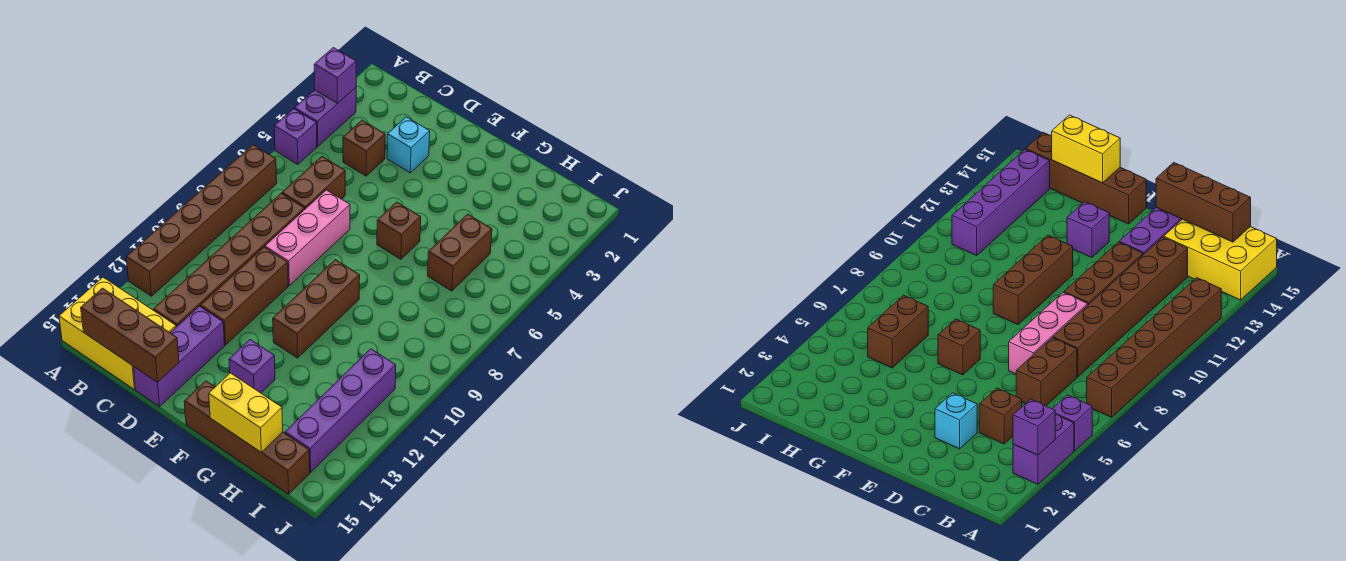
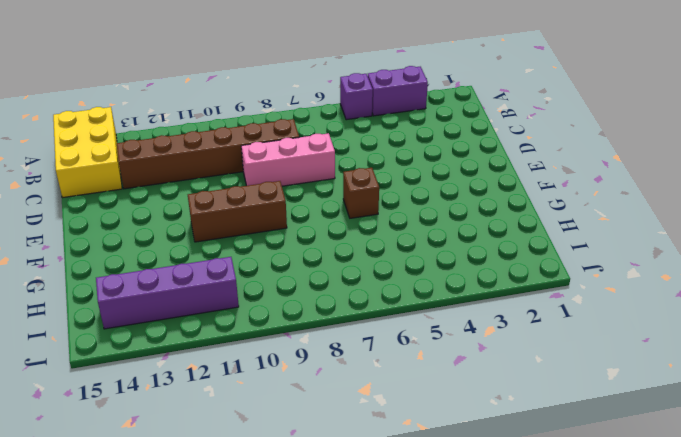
none -> brown 1x6 brick [126,145,277,296]
none -> brown 1x1 brick [343,120,385,176]
none -> brown 1x2 brick [282,157,345,209]

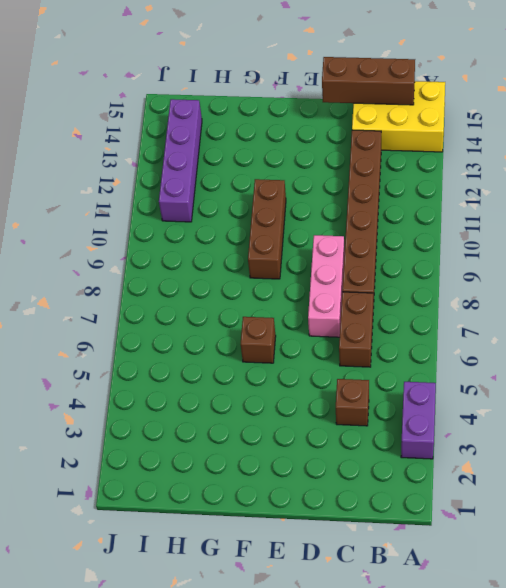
none -> purple 1x1 brick [274,109,317,164]
none -> brown 1x6 brick [126,145,277,296]
none -> cyan 1x1 brick [387,117,430,173]

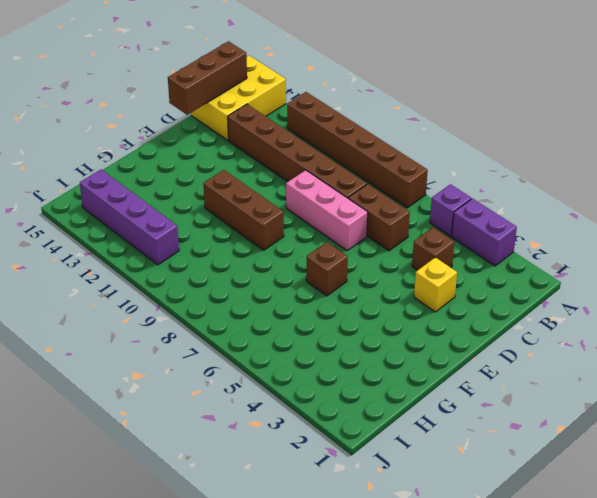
yellow 1x1 brick [414,257,457,312] -> cyan 1x1 brick [387,117,430,173]
none -> brown 1x3 brick [200,247,288,345]
none -> purple 1x3 brick [134,306,225,407]
none -> purple 1x1 brick [229,340,275,393]

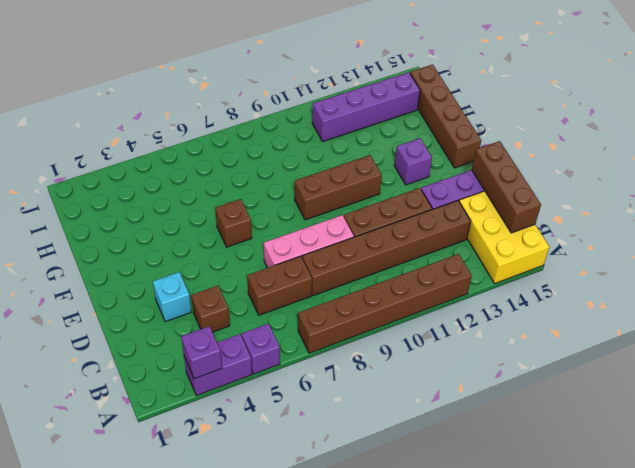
none -> brown 1x2 brick [427,214,492,291]
none -> yellow 1x2 brick [209,373,283,452]

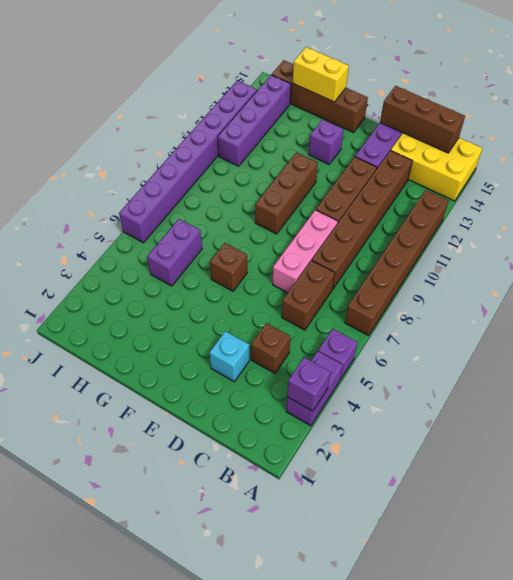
purple 1x2 brick [147,219,202,286] -> brown 1x2 brick [427,214,492,291]
purple 1x8 brick [119,80,257,243] -> none

